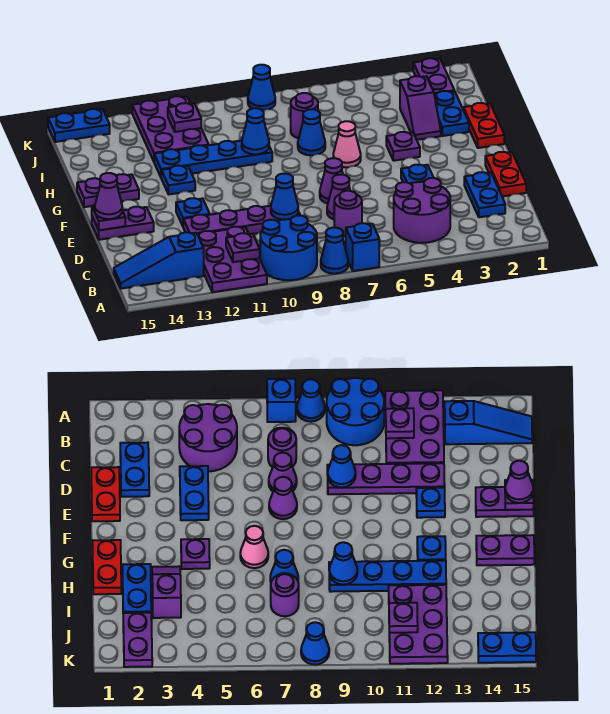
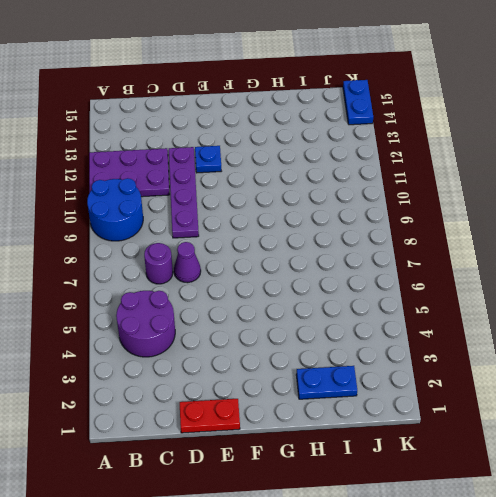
none -> blue 1x1 brick [346,223,379,271]
none -> blue 1x1 cone [321,228,348,274]
none -> blue 1x3 slope [114,232,204,289]
none -> blue 1x2 plate [464,172,505,217]

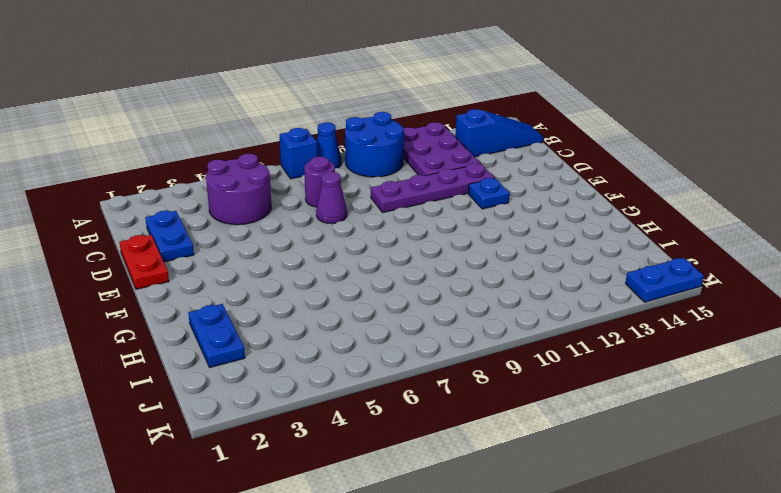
none -> blue 1x2 plate [401,165,433,183]
none -> purple 1x1 cone [320,158,343,203]
none -> purple 1x2 plate [92,207,154,240]
none -> red 1x2 plate [463,103,504,148]

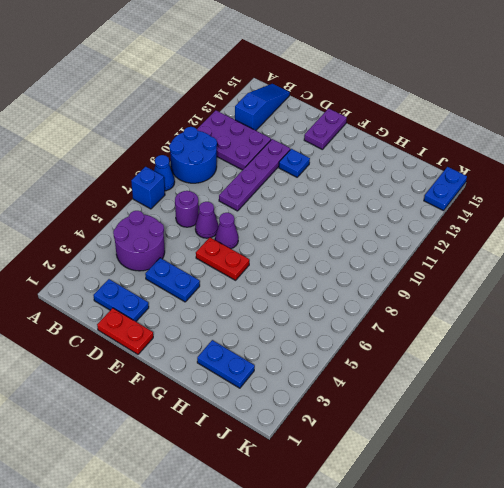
red 1x2 plate [196,237,249,280] -> red 1x2 plate moved to [463,103,504,148]
none -> purple 1x1 plate [386,132,420,161]
none -> pink 1x1 cone [333,121,361,167]
none -> blue 1x1 plate [161,166,195,194]
none -> purple 1x2 plate [77,174,139,207]

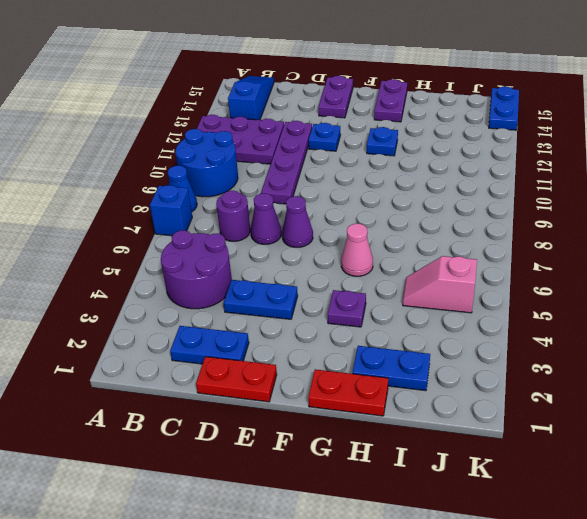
pink 1x2 slope [403,256,477,313] -> none
none -> purple 1x2 slope [400,76,441,140]
none -> blue 1x1 cone [298,109,325,155]
none -> blue 1x4 plate [154,141,272,177]
none -> purple 1x1 round brick [291,93,318,138]

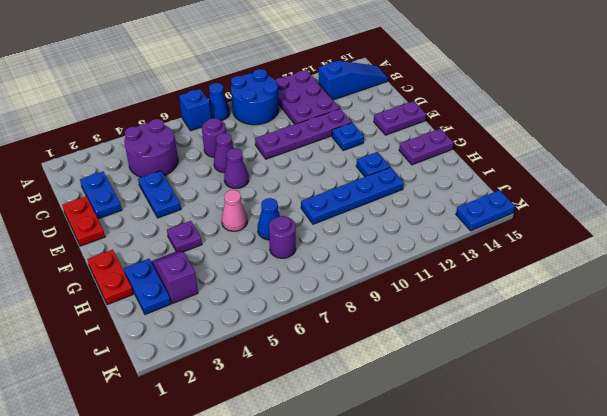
none -> purple 2x3 plate [132,96,209,161]
none -> purple 1x2 plate [413,58,454,94]
none -> blue 1x1 cone [248,65,275,111]
none -> purple 1x1 plate [226,233,260,262]

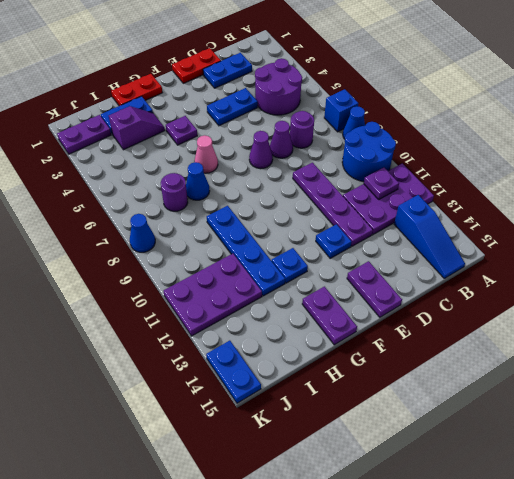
none -> blue 1x1 cone [271,174,298,220]
none -> purple 1x1 plate [92,205,125,230]
none -> blue 1x1 cone [242,108,269,154]
none -> purple 1x1 plate [168,103,201,132]

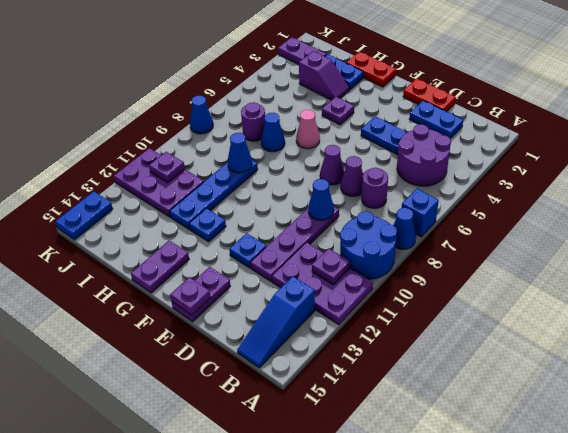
none -> purple 1x1 cone [95,173,122,219]

